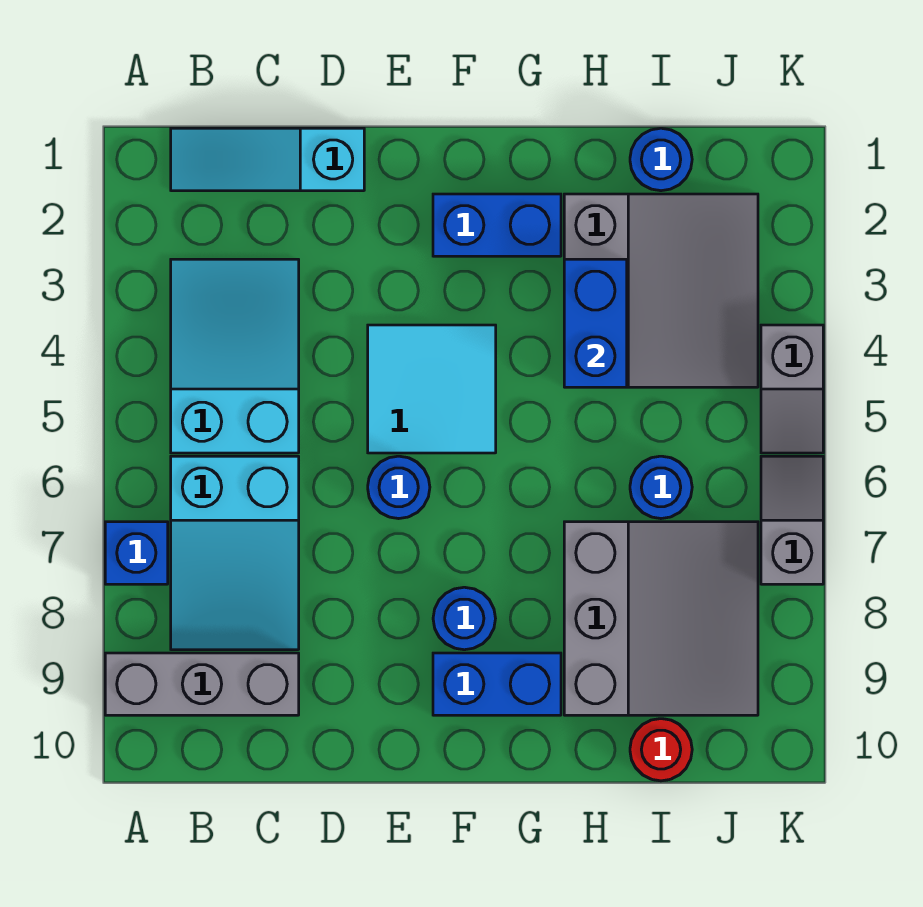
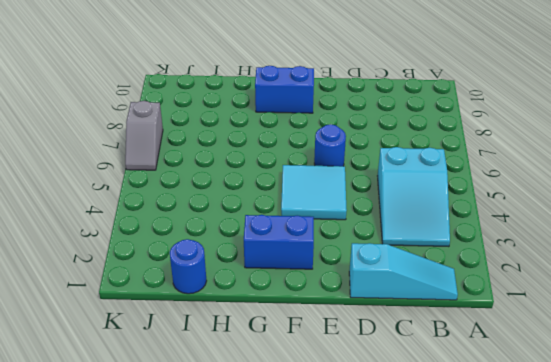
none -> blue 1x1 brick [105,522,168,584]
none -> grey 1x3 brick [105,653,299,715]
none -> cyan 2x3 slope [171,456,299,650]

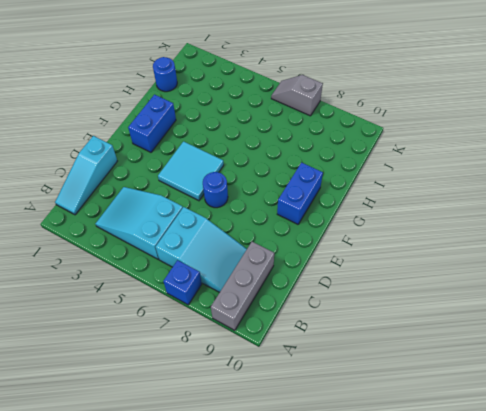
none -> blue 1x1 round brick [433,587,495,650]
none -> grey 3x3 slope [564,194,758,387]
none -> grey 3x3 slope [564,522,758,715]

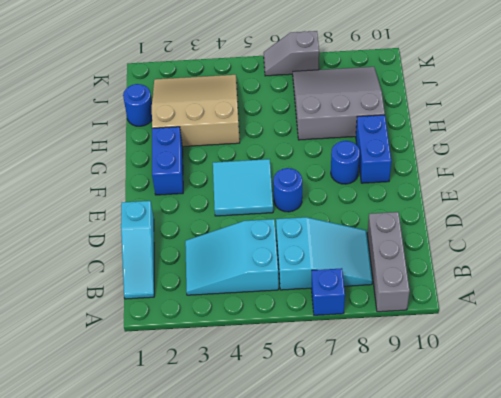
tan 3x3 slope [152,75,240,147] -> grey 3x3 slope [564,194,758,387]
none -> blue 1x1 round brick [630,456,692,519]
none -> red 1x1 round brick [630,719,692,781]
none -> grey 1x2 slope [761,325,823,453]

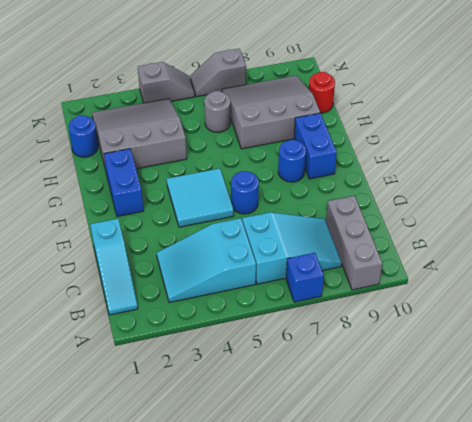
grey 1x1 round brick [204,91,230,132] -> blue 1x1 round brick [630,456,692,519]
none -> blue 1x2 brick [564,259,627,387]

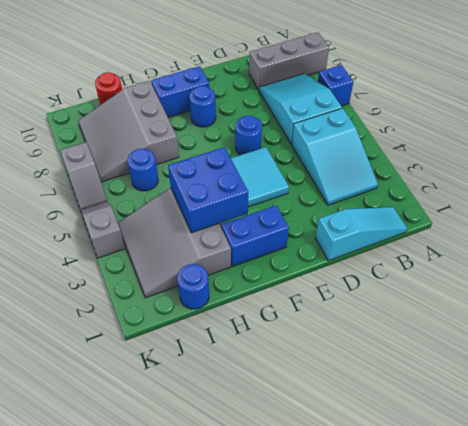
blue 2x2 brick [168,147,248,233] -> blue 1x2 brick [564,259,627,387]

